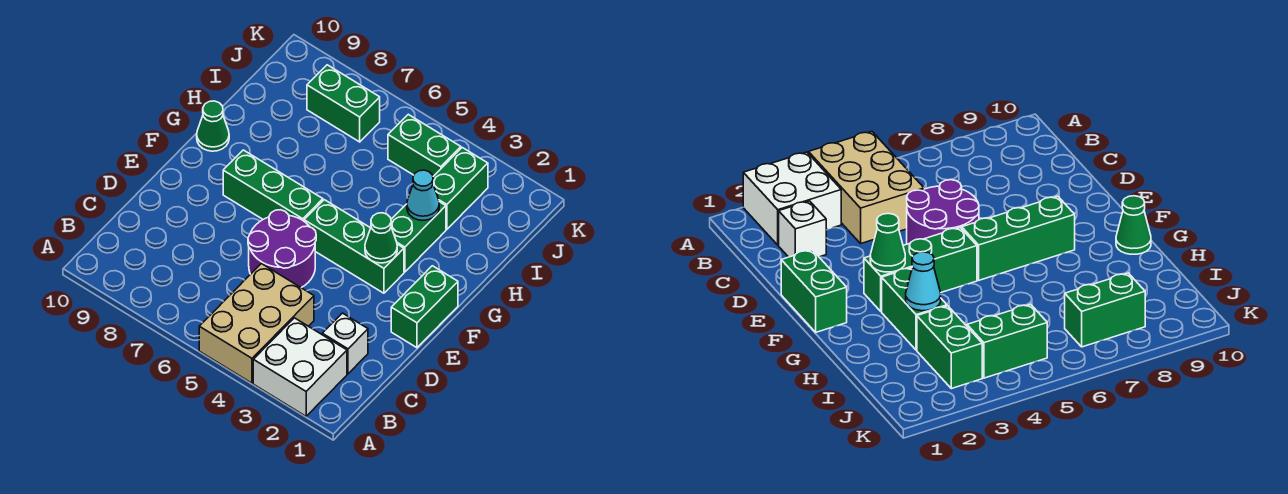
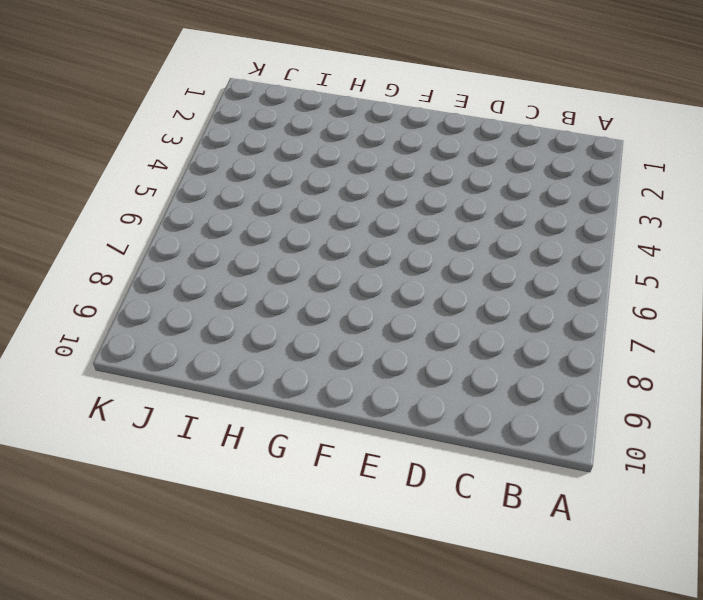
none -> white 2x2 brick [253,318,347,416]
none -> tan 2x3 brick [199,264,314,383]
none -> white 1x1 brick [322,313,368,374]

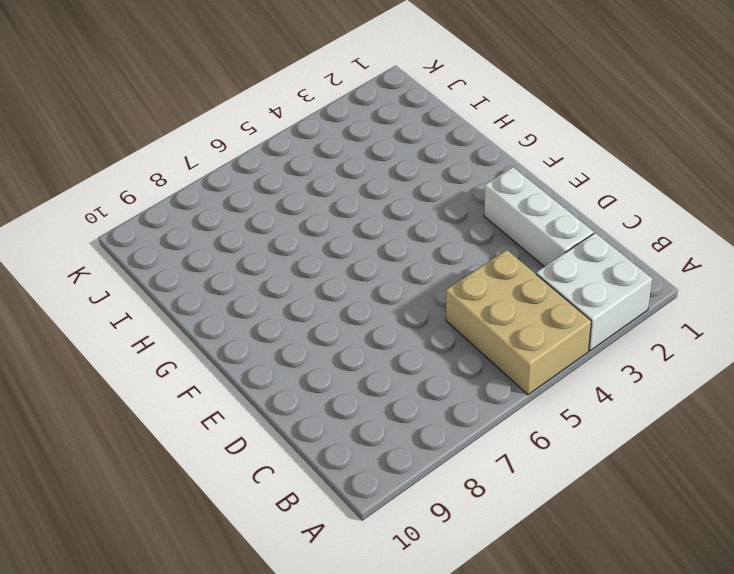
white 1x3 brick [484,167,594,267] -> white 1x1 brick [322,313,368,374]
none -> purple 2x2 round brick [248,210,316,288]
none -> green 1x2 brick [391,266,458,348]
none -> green 1x3 brick [304,200,404,293]

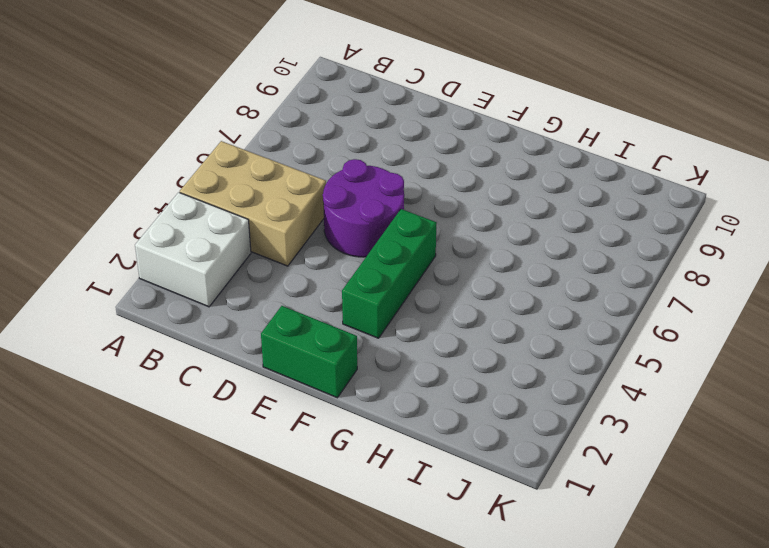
none -> white 1x1 brick [322,313,368,374]
none -> green 1x3 brick [223,150,323,221]
none -> green 1x2 brick [391,202,446,272]

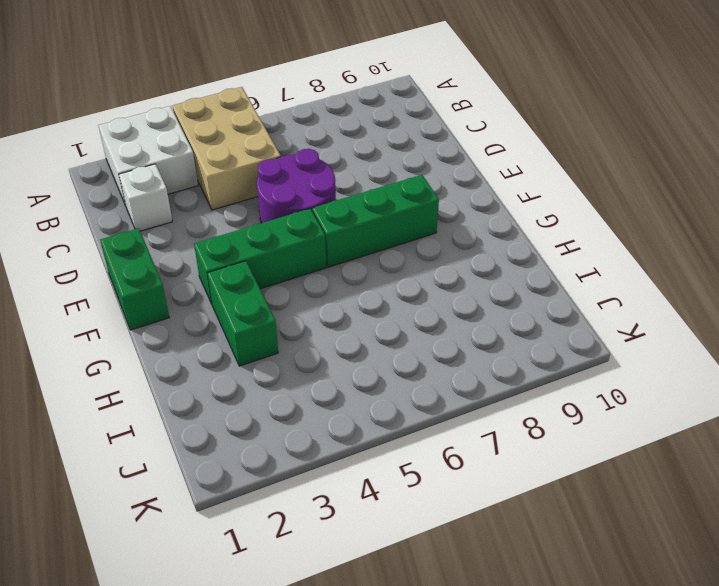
none -> green 1x1 cone [197,101,229,151]
none -> green 1x2 brick [433,148,488,229]
none -> green 1x2 brick [388,114,461,176]

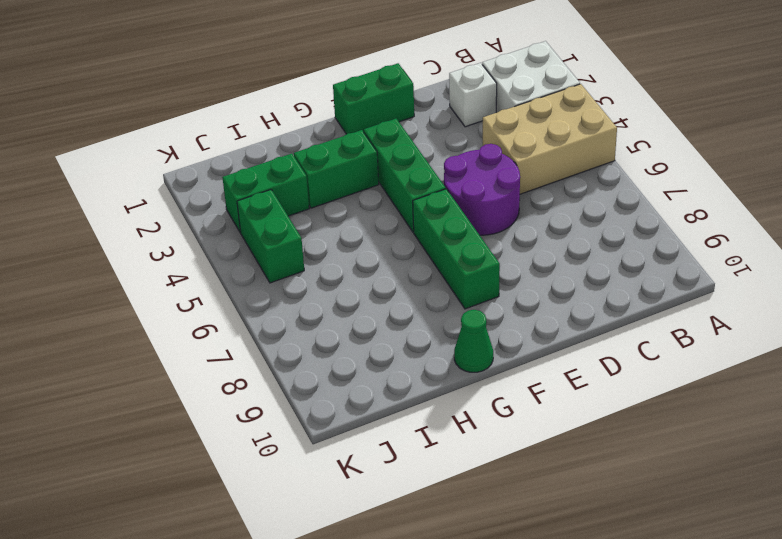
none -> green 1x2 brick [307,65,380,142]
none -> green 1x1 cone [365,213,397,263]
none -> cyan 1x1 cone [407,170,439,220]

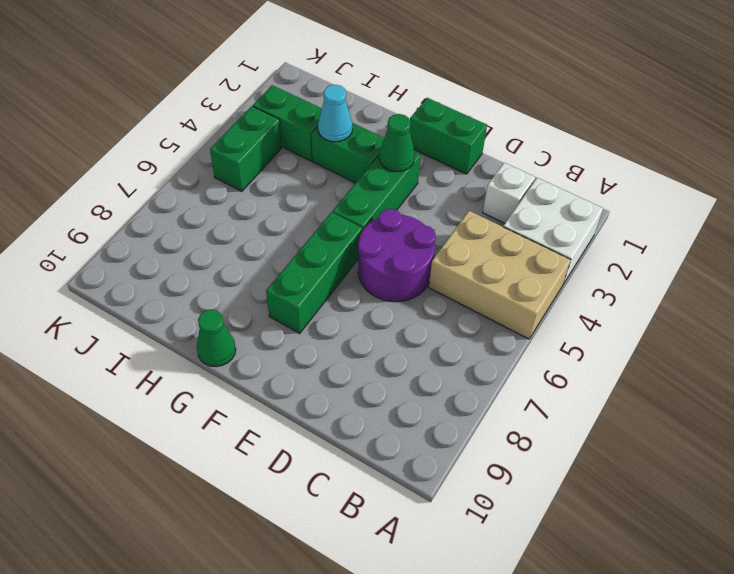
none -> green 1x2 brick [307,65,380,142]

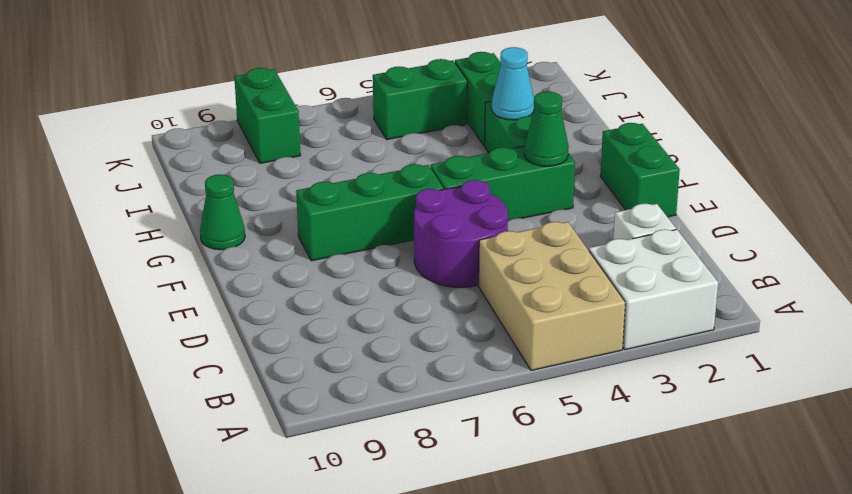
green 1x2 brick [234,68,301,163] -> green 1x2 brick turned to [307,65,380,142]

